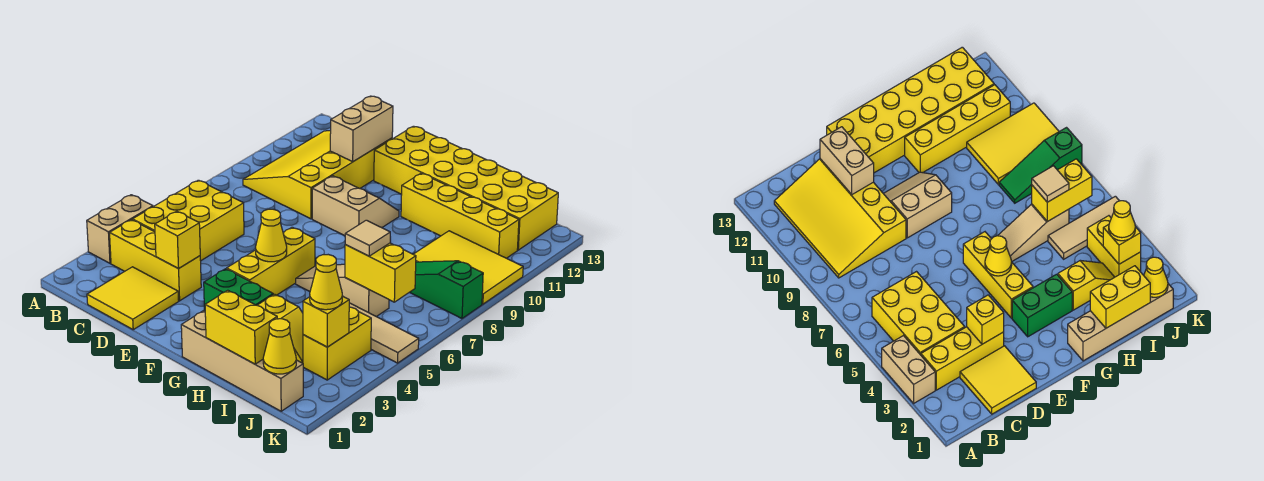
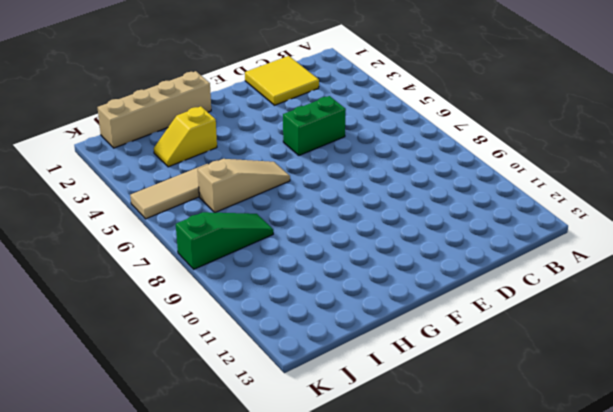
green 1x2 brick [283,96,346,155] -> green 1x2 brick moved to [204,269,273,311]
none -> tan 1x2 brick [87,195,153,263]
none -> yellow 1x3 brick [110,220,201,301]
none -> yellow 2x3 brick [132,180,244,261]

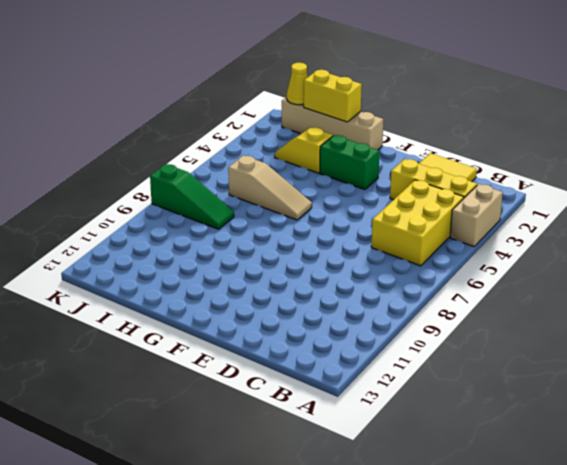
none -> yellow 3x4 slope [243,130,392,219]
none -> tan 2x2 slope [312,176,399,236]
none -> yellow 2x6 brick [374,126,558,250]

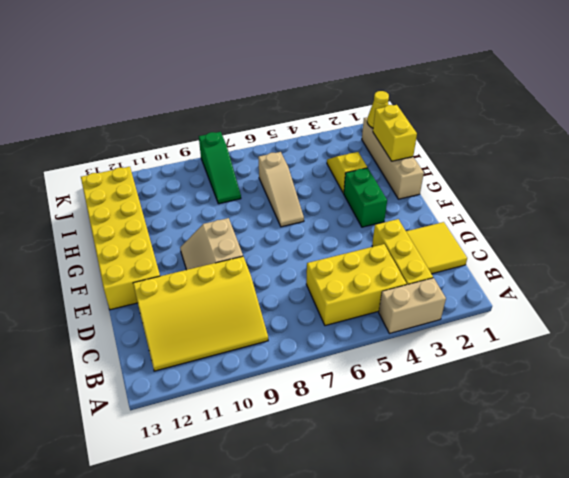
none -> yellow 1x3 brick [227,227,315,295]
none -> yellow 1x4 brick [401,173,519,258]
none -> tan 1x3 tile [349,303,419,363]

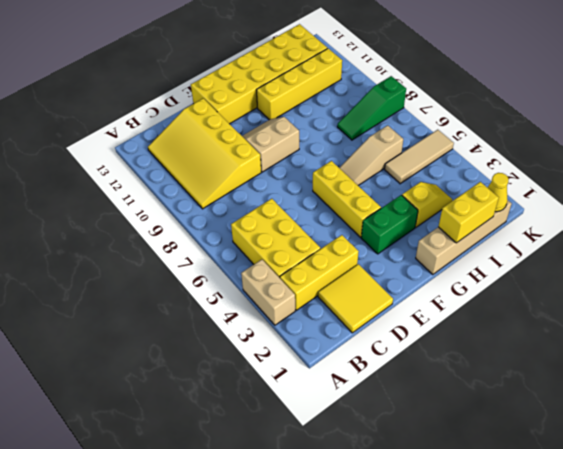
none -> yellow 2x3 tile [413,231,523,304]
none -> yellow 1x2 brick [303,307,371,380]
none -> yellow 1x1 brick [155,211,200,269]

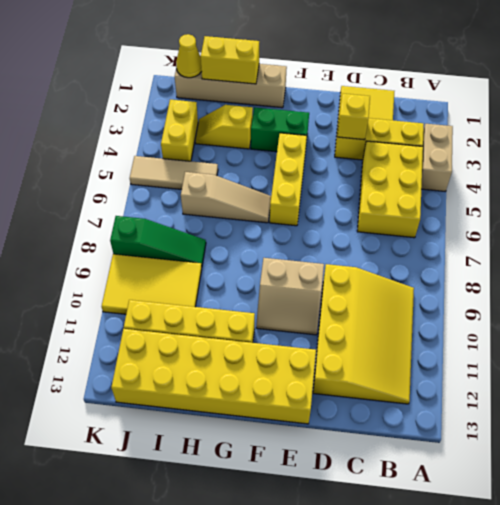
none -> tan 1x2 brick [330,96,393,162]
none -> yellow 1x1 cone [256,209,287,262]
none -> yellow 1x2 brick [345,243,416,302]

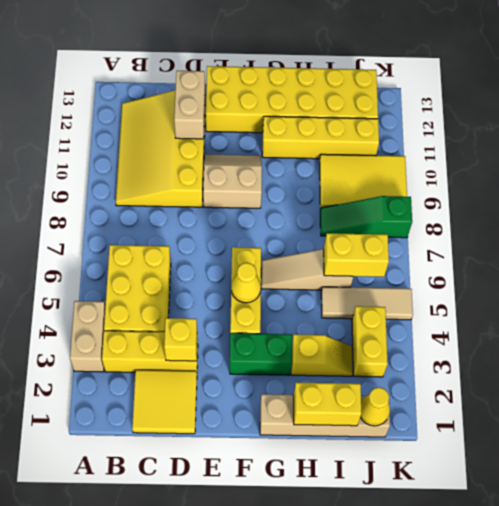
none -> yellow 1x1 brick [303,296,349,347]
none -> tan 1x1 tile [345,220,390,256]
none -> yellow 1x1 cone [310,255,342,310]

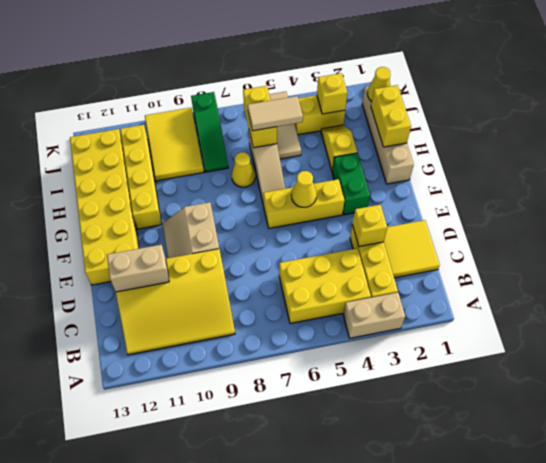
yellow 1x1 cone [232,152,255,187] -> yellow 1x1 cone moved to [310,255,342,310]
tan 1x2 tile [248,96,303,131] -> tan 1x1 tile [345,220,390,256]

